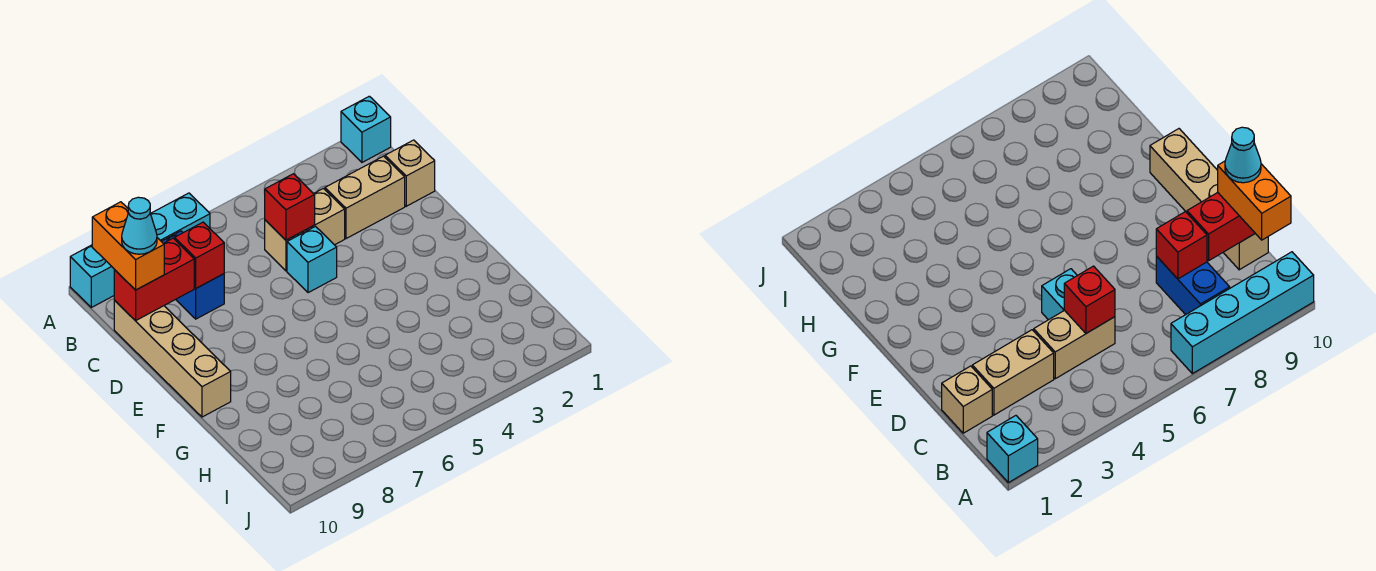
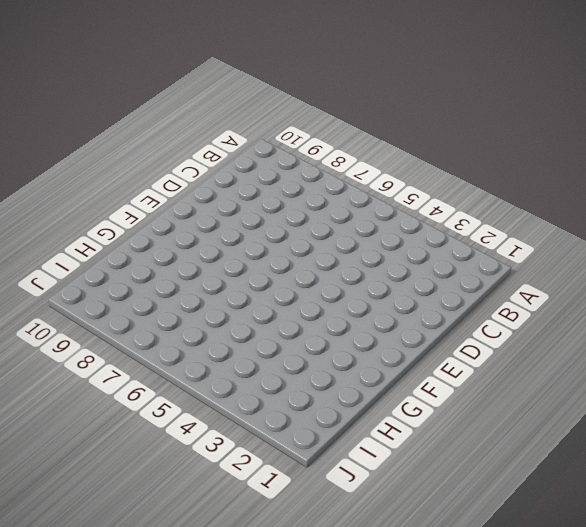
none -> cyan 1x1 brick [341,96,391,162]
none -> cyan 1x4 brick [70,193,210,307]
none -> blue 1x2 brick [161,231,224,319]

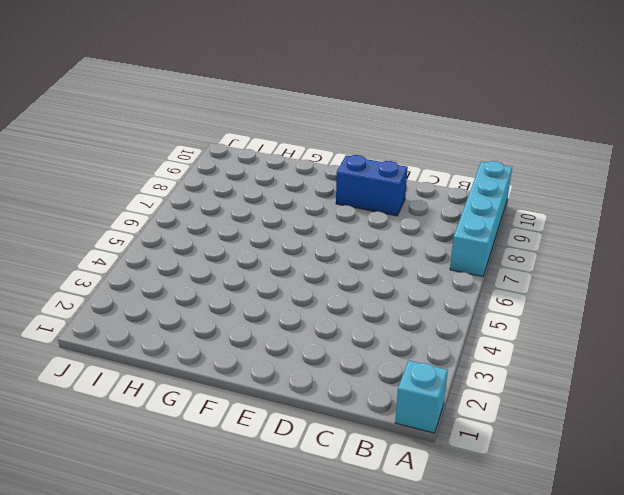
blue 1x2 brick [336,155,408,216] -> blue 1x2 brick moved to [161,231,224,319]
none -> tan 1x1 brick [385,140,435,206]
none -> tan 1x2 brick [325,156,405,239]
none -> tan 1x2 brick [265,188,345,271]

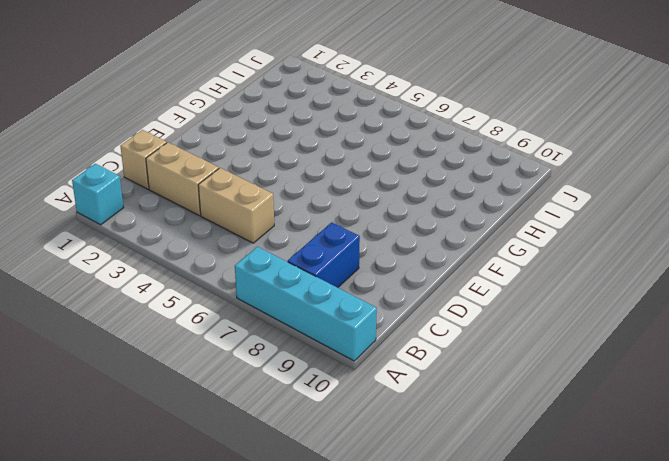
none -> tan 1x4 brick [114,301,231,417]
none -> cyan 1x1 brick [287,227,337,293]
none -> red 1x1 brick [265,174,315,240]

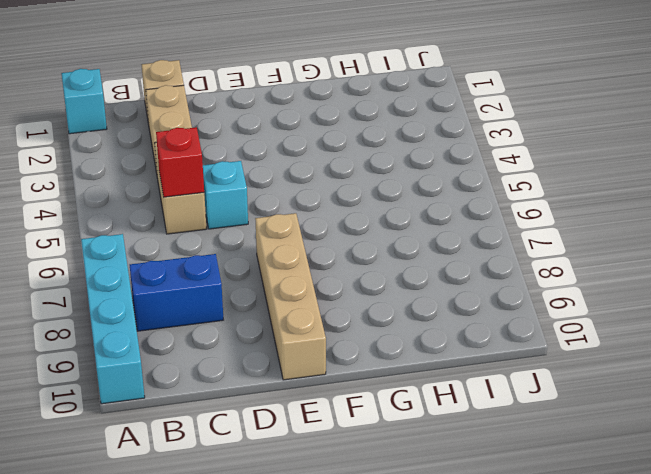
tan 1x4 brick [255,213,326,380] -> tan 1x4 brick turned to [114,301,231,417]
none -> red 1x1 brick [175,222,224,288]
none -> red 1x2 brick [114,238,194,321]
none -> orange 1x2 brick [92,202,164,290]

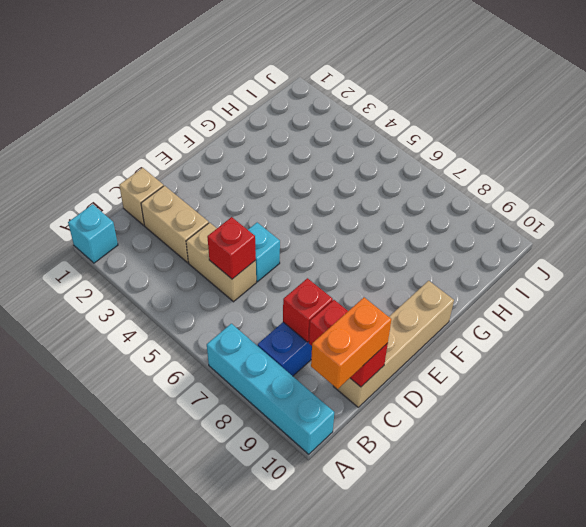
none -> cyan 1x1 cone [122,197,157,254]

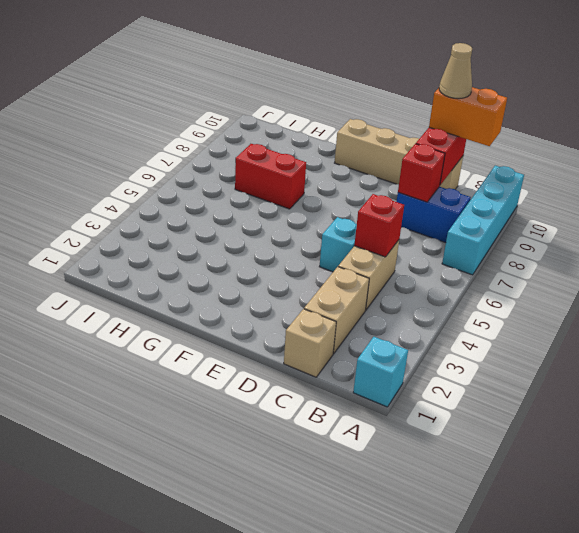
tan 1x1 cone [439,43,472,99] -> cyan 1x1 cone [122,197,157,254]
red 1x2 brick [235,144,306,209] -> none

